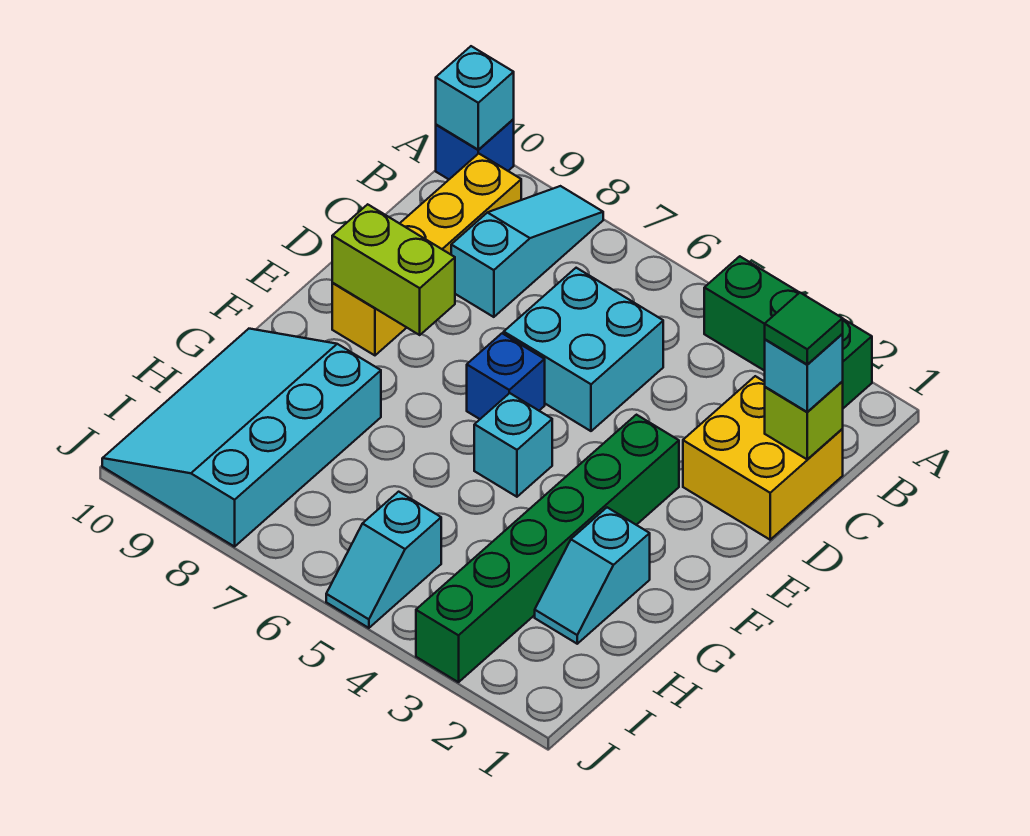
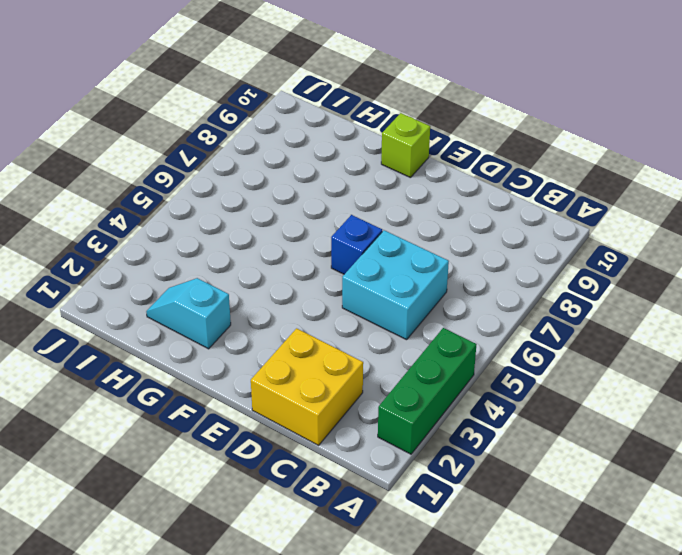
lime 1x1 brick [381,113,430,178] -> lime 1x1 brick moved to [765,382,843,460]
none -> cyan 1x3 slope [451,186,603,317]
none -> blue 1x1 brick [436,119,514,179]
none -> yellow 1x4 brick [332,154,521,355]

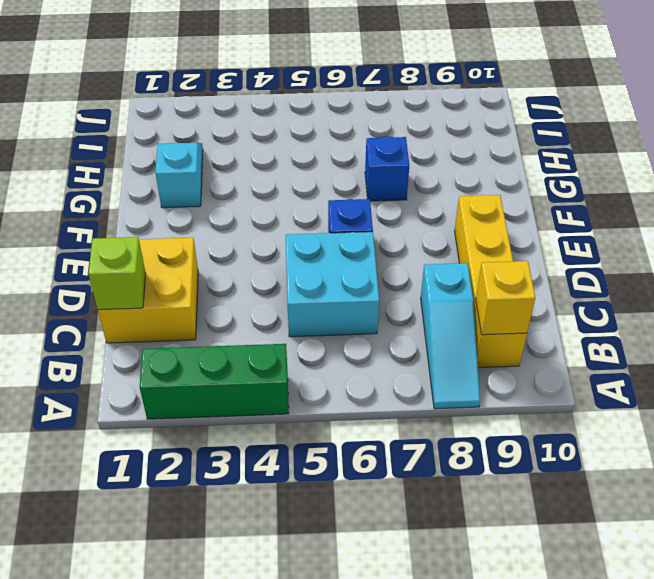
yellow 1x1 brick [476,261,535,335] -> none
blue 1x1 brick [365,136,409,201] -> blue 1x1 brick moved to [436,119,514,179]
none -> green 1x6 brick [416,415,679,682]
none -> cyan 1x1 brick [474,393,552,497]
none -> cyan 3x4 slope [102,329,381,547]

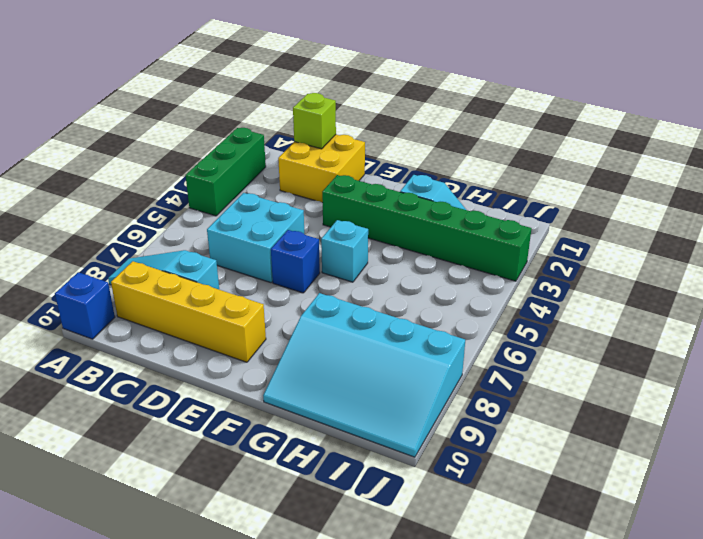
none -> cyan 1x2 slope [326,492,441,628]
none -> cyan 1x1 brick [436,46,514,150]
none -> lime 1x2 brick [332,204,455,335]

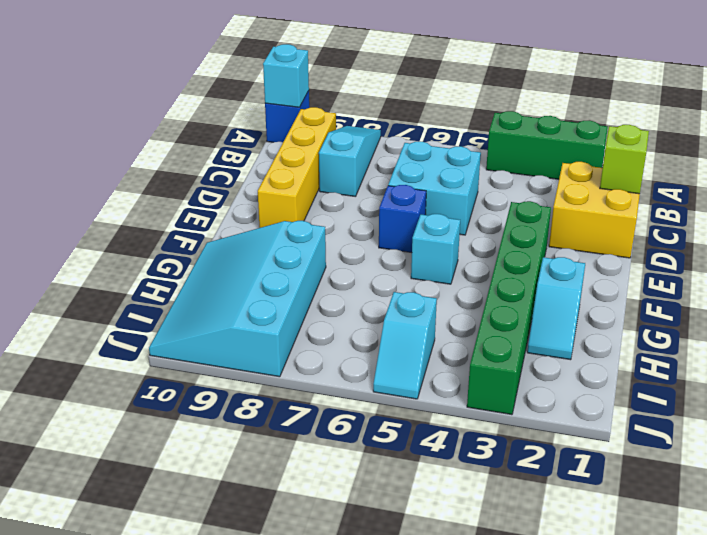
none -> lime 1x2 brick [332,204,455,335]
none -> cyan 1x1 brick [765,334,843,412]
none -> green 1x1 tile [765,293,843,365]

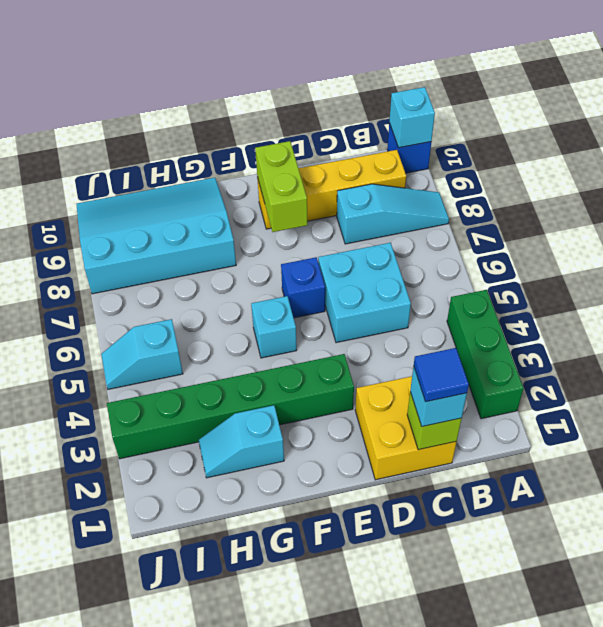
blue 1x1 tile [414,348,469,402] -> green 1x1 tile [765,293,843,365]

